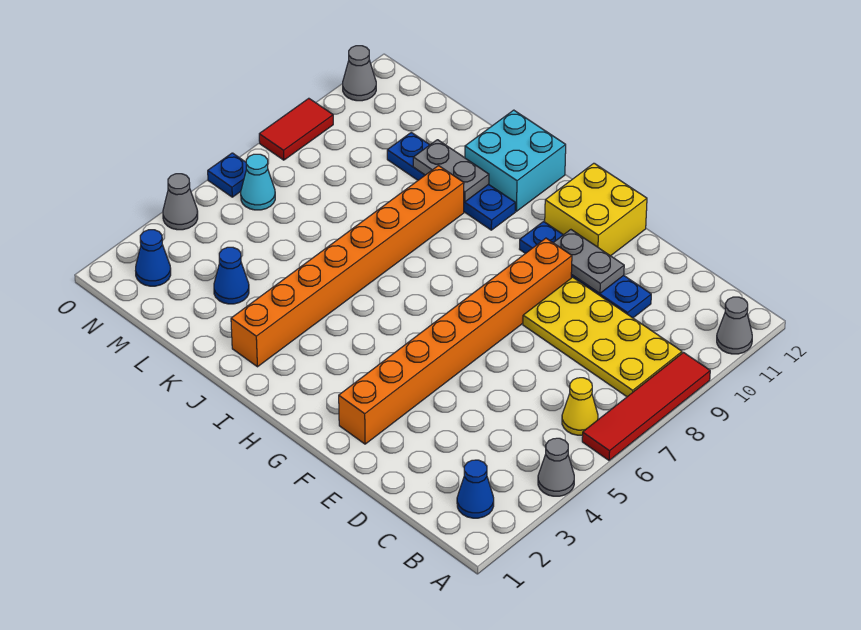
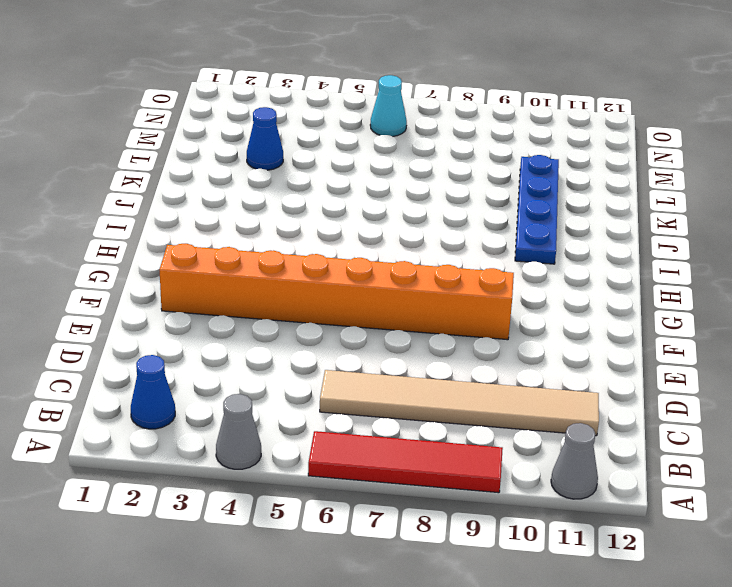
tan 1x6 tile [320,370,599,436] -> yellow 2x4 plate [523,277,682,397]
none -> yellow 1x1 cone [562,378,598,435]
none -> blue 1x4 plate [520,222,651,318]
none -> yellow 2x2 brick [545,163,647,256]

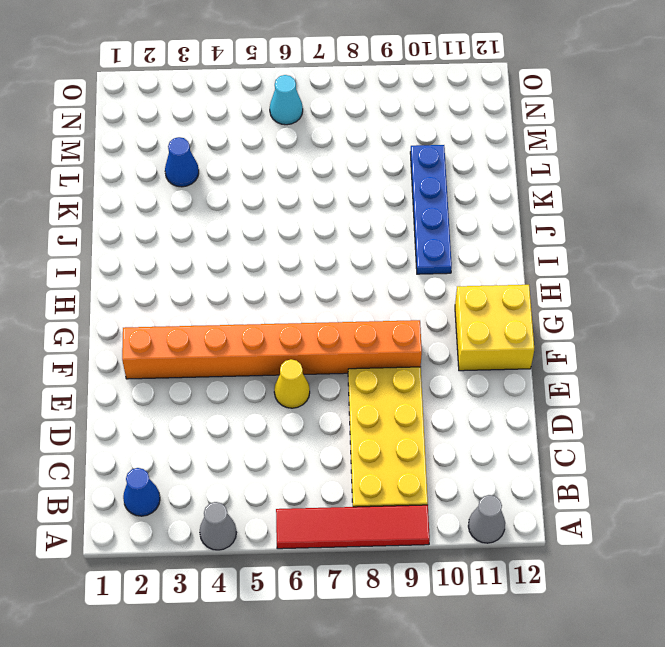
yellow 1x1 cone [274,359,310,408] -> yellow 1x1 cone moved to [562,378,598,435]
none -> blue 1x4 plate [520,222,651,318]
none -> cyan 2x2 brick [465,110,566,211]
none -> orange 1x8 brick [231,166,464,367]

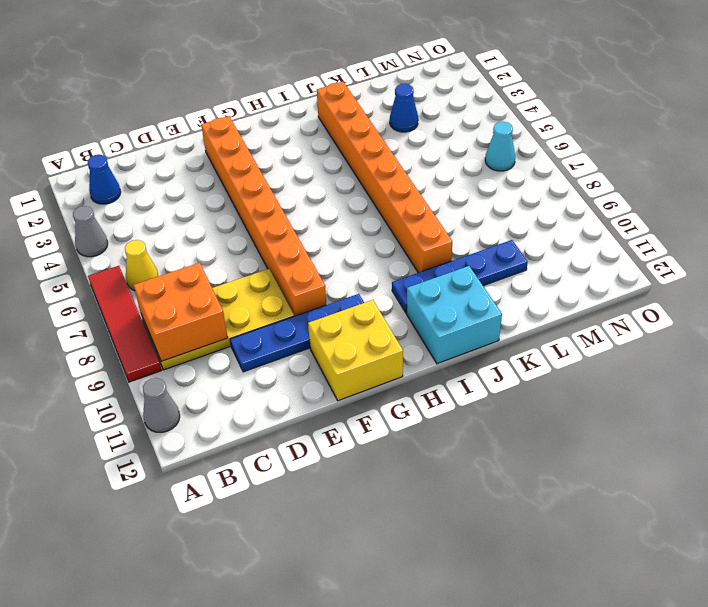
orange 2x2 brick [134,263,228,362] -> none
none -> blue 1x1 cone [136,230,171,286]
none -> grey 1x1 cone [163,174,198,230]
none -> blue 1x1 plate [208,153,246,197]

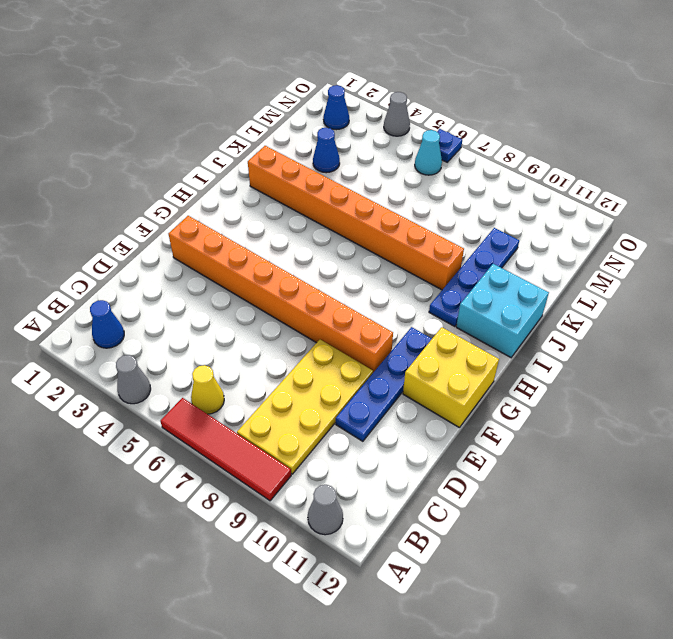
none -> red 1x2 tile [259,98,333,160]
none -> grey 1x1 cone [343,46,376,101]
none -> grey 1x2 plate [553,230,624,293]

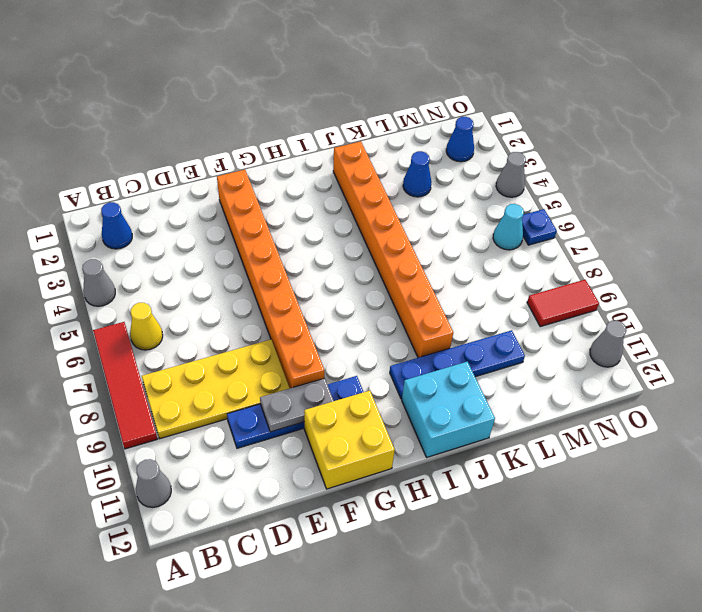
red 1x2 tile [527,280,599,327] -> red 1x2 tile turned to [259,98,333,160]
none -> grey 1x2 plate [413,140,489,202]

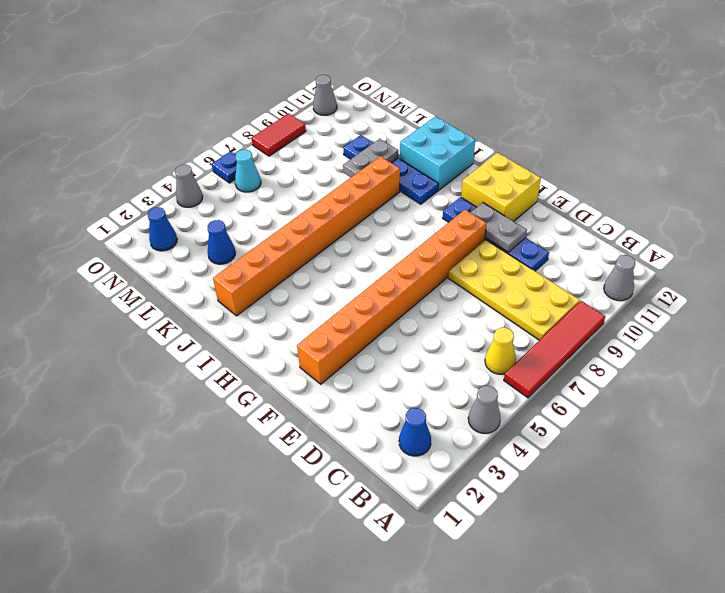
grey 1x2 plate [343,139,398,177] -> grey 1x2 plate turned to [413,140,489,202]

